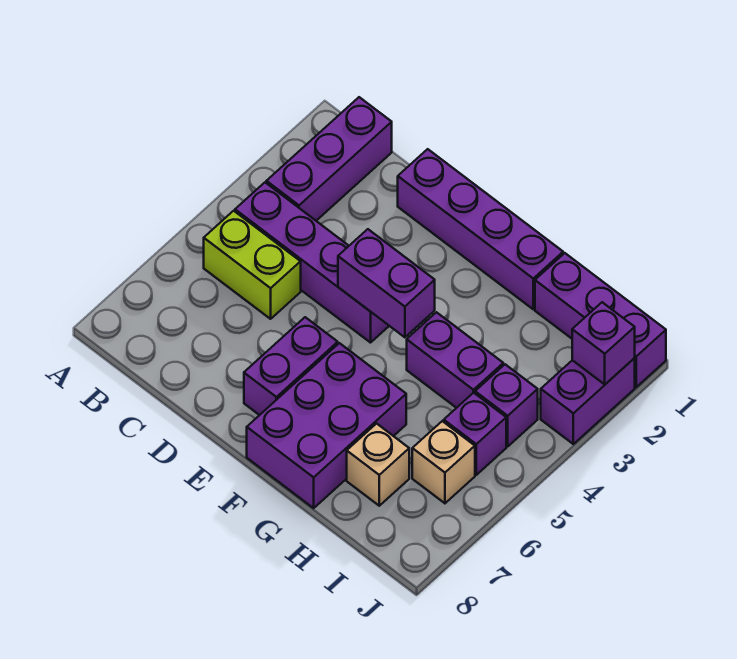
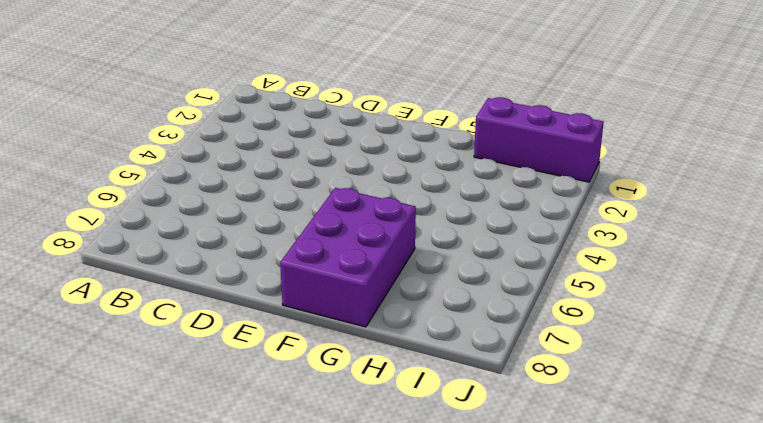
none -> purple 1x3 brick [266,97,392,221]
none -> purple 1x4 brick [235,183,389,343]
none -> lime 1x2 brick [204,211,301,319]

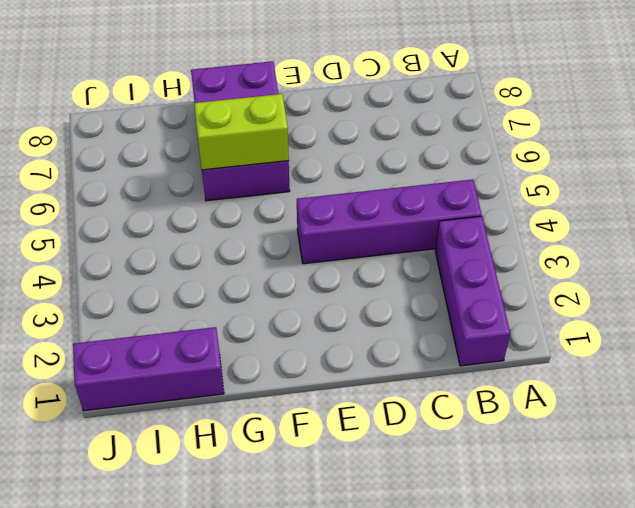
lime 1x2 brick [194,94,289,170] -> lime 1x2 brick moved to [204,211,301,319]
none -> purple 1x4 brick [398,149,563,309]
none -> purple 1x2 brick [244,317,338,415]
none -> purple 1x2 brick [407,312,503,408]

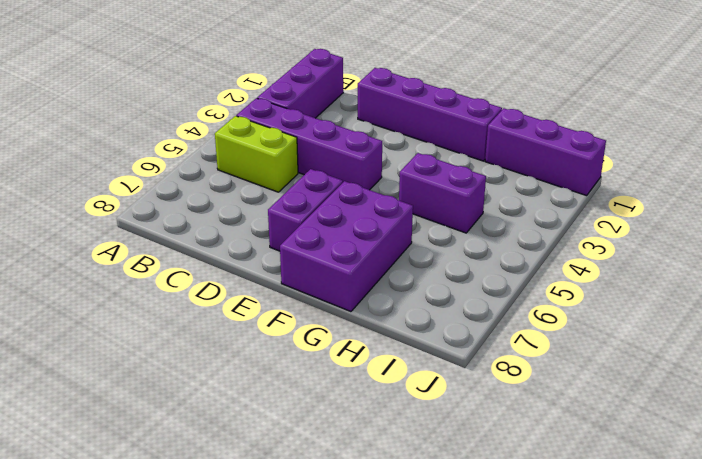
none -> tan 1x1 brick [347,424,409,506]
none -> purple 1x1 brick [475,364,538,446]
none -> purple 1x1 brick [444,393,506,475]

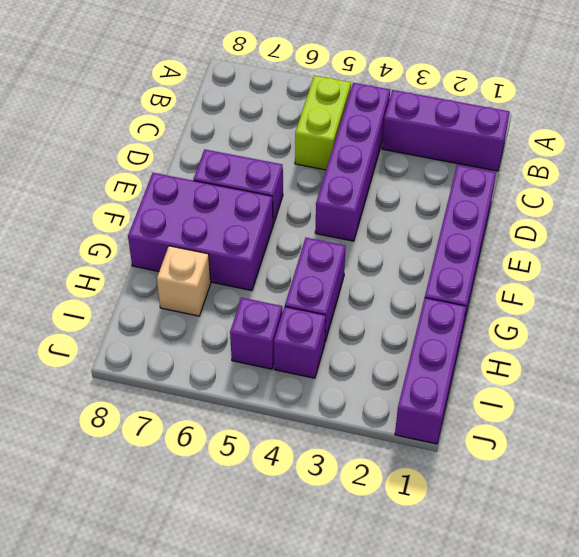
none -> tan 1x1 brick [412,421,475,503]
none -> purple 1x2 brick [541,358,635,444]
none -> purple 1x2 brick [338,229,435,337]

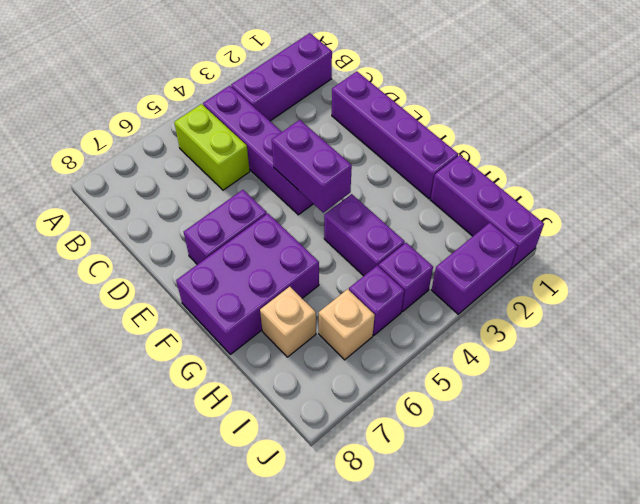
none -> purple 1x1 brick [572,302,635,384]

